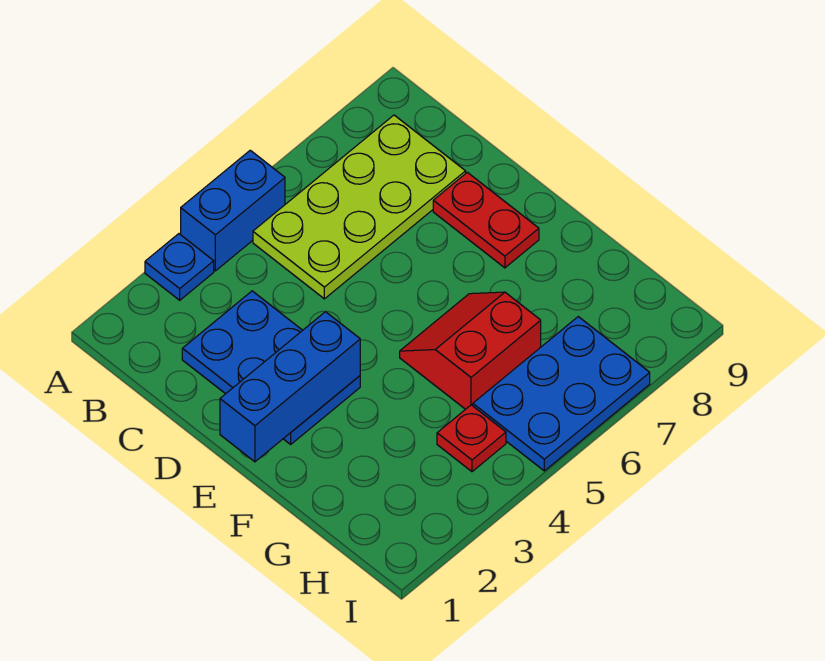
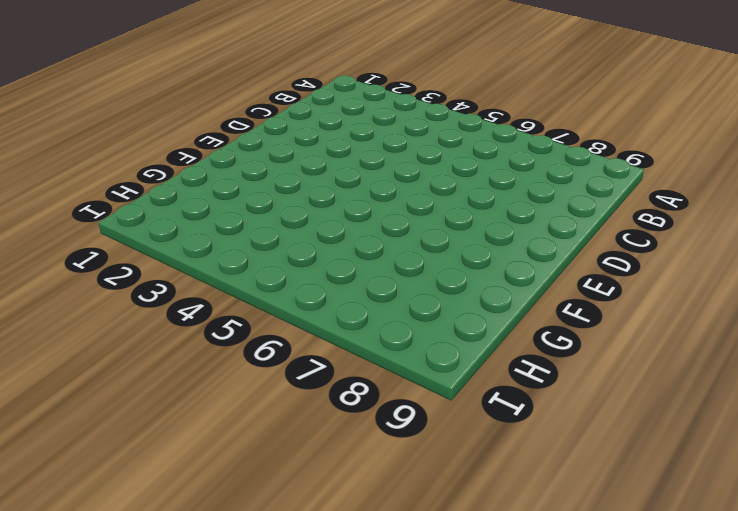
none -> blue 1x1 plate [145,234,214,300]
none -> blue 1x2 brick [181,150,285,271]

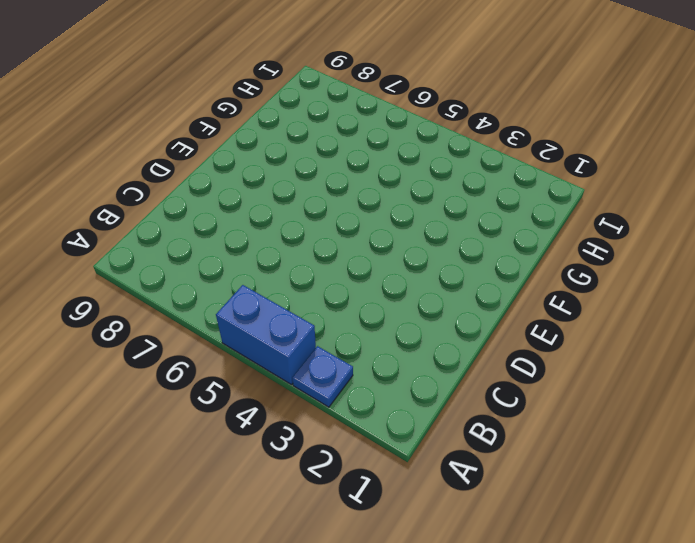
none -> lime 2x4 plate [253,115,466,299]
none -> blue 2x3 plate [182,291,360,444]

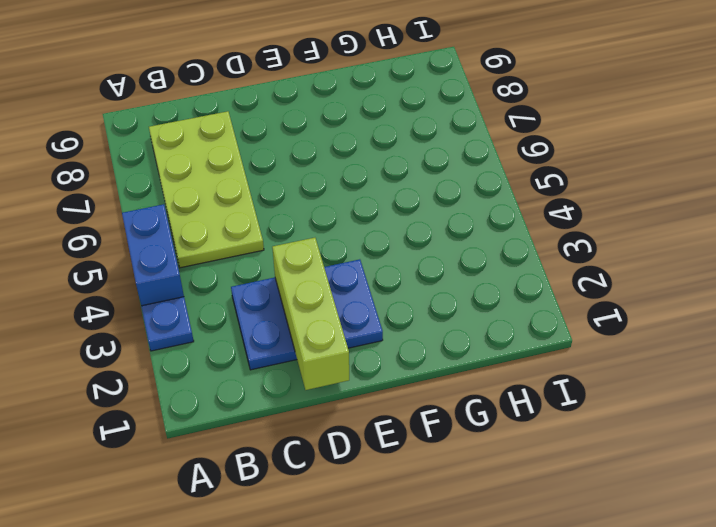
lime 1x3 brick [272,238,349,390] -> none
none -> red 1x2 plate [433,172,539,268]
none -> red 2x2 slope [400,292,541,409]

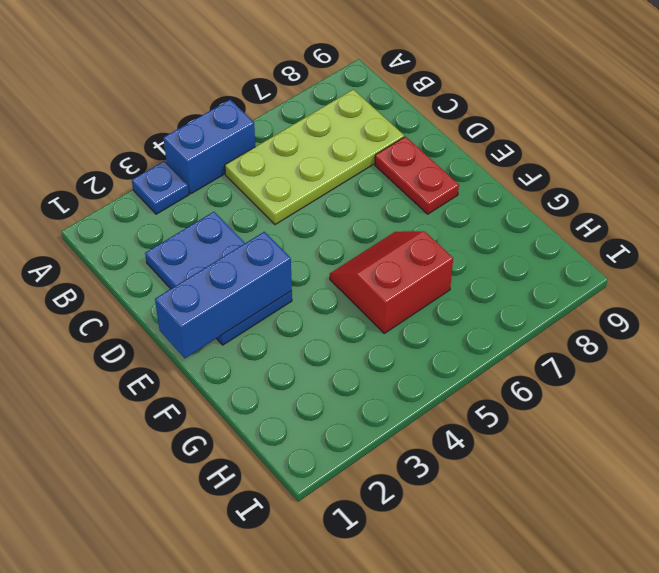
none -> red 1x1 plate [437,405,506,472]
none -> blue 2x3 plate [473,317,650,471]

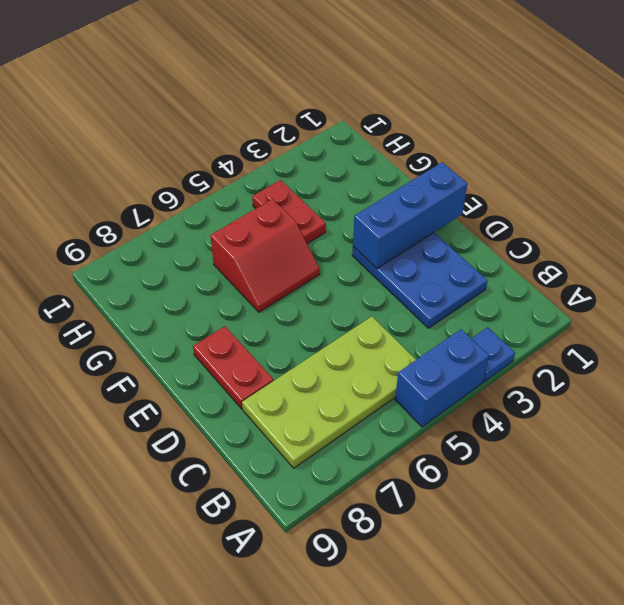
red 1x2 plate [252,180,326,244] -> red 1x1 plate [437,405,506,472]
none -> blue 2x3 plate [473,317,650,471]

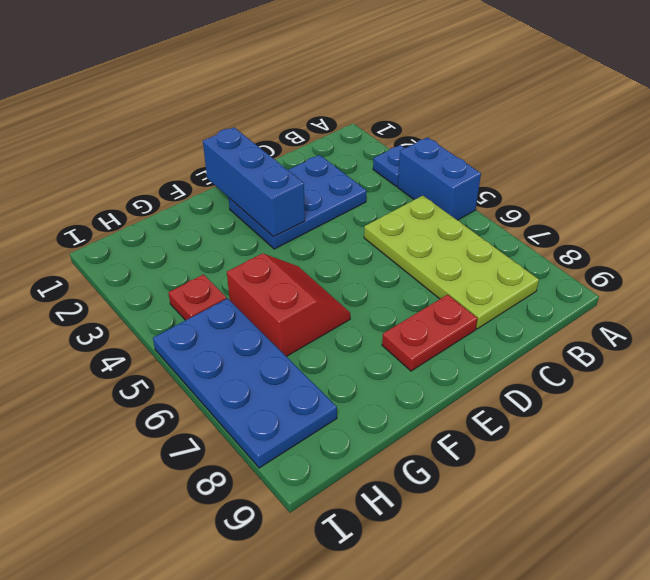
blue 2x4 plate [153,299,337,468] -> blue 2x3 plate [473,317,650,471]

